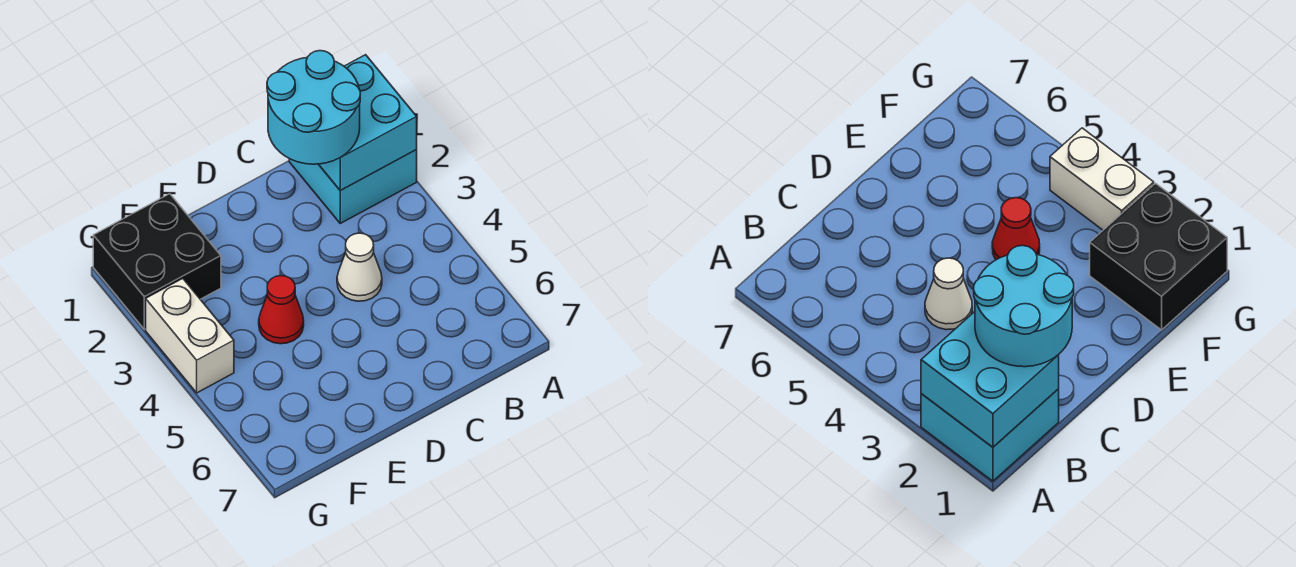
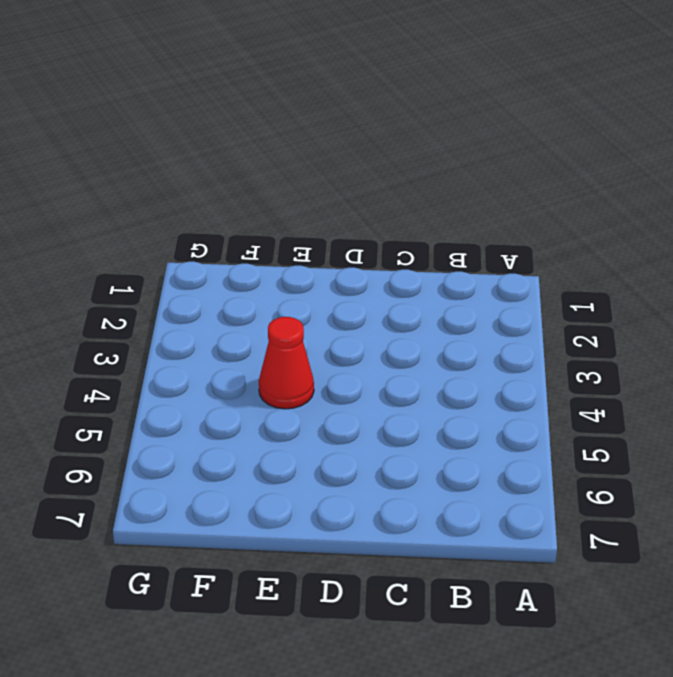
none -> cyan 2x2 brick [289,150,417,223]
none -> white 1x1 cone [337,233,382,301]

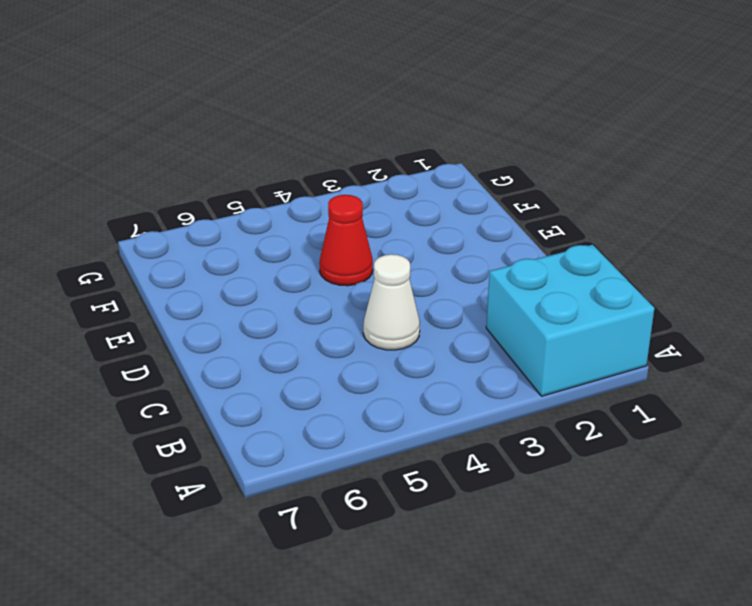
none -> black 2x2 brick [93,194,221,329]
none -> white 1x2 brick [146,278,234,393]

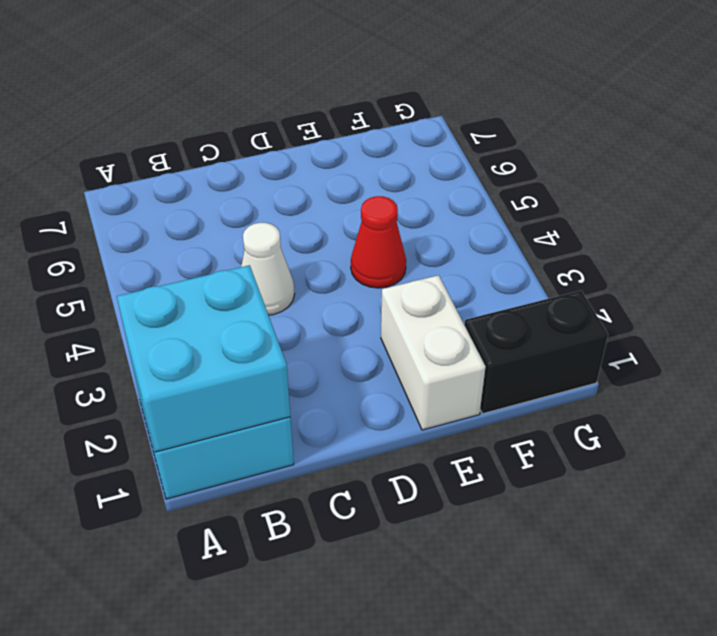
white 1x2 brick [381,275,486,430] -> white 1x2 brick moved to [146,278,234,393]
black 1x2 brick [464,291,608,414] -> black 2x2 brick [93,194,221,329]
none -> cyan 2x2 round brick [267,51,360,164]

